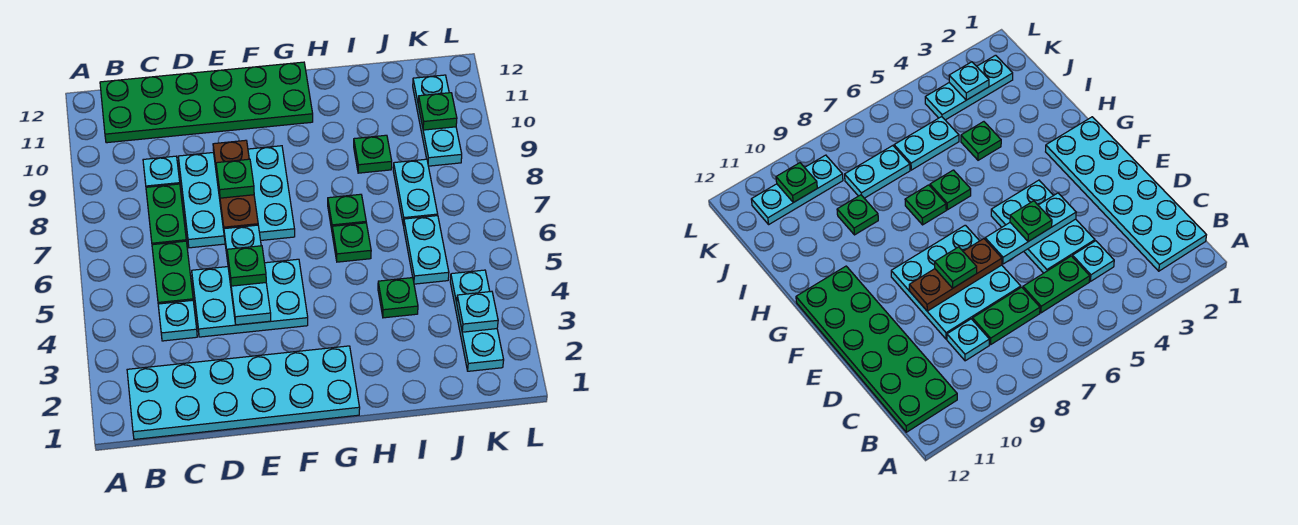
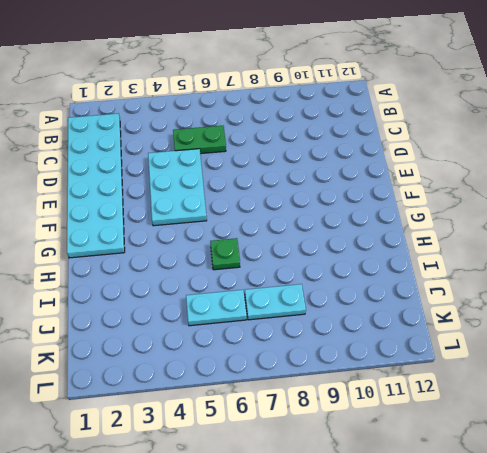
none -> green 2x6 plate [100,62,313,143]
none -> cyan 1x1 plate [158,300,197,341]
none -> green 1x2 plate [146,184,186,245]

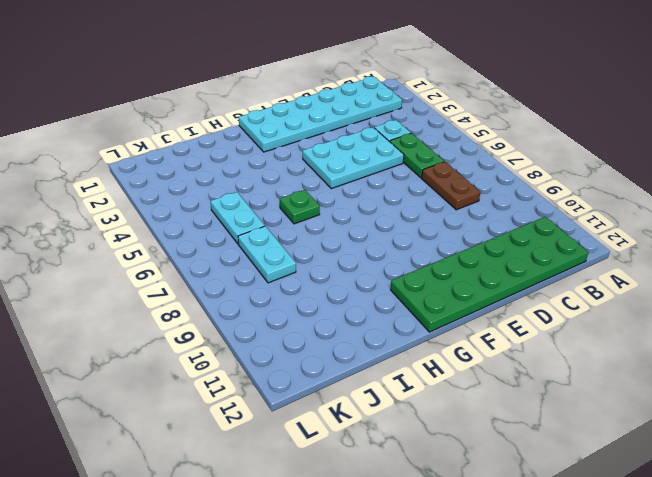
brown 1x2 plate [422,162,480,210] -> green 1x2 plate [146,184,186,245]
none -> cyan 1x1 plate [143,156,180,187]
none -> cyan 3x3 plate [178,146,295,248]
none -> green 1x1 plate [328,194,366,229]

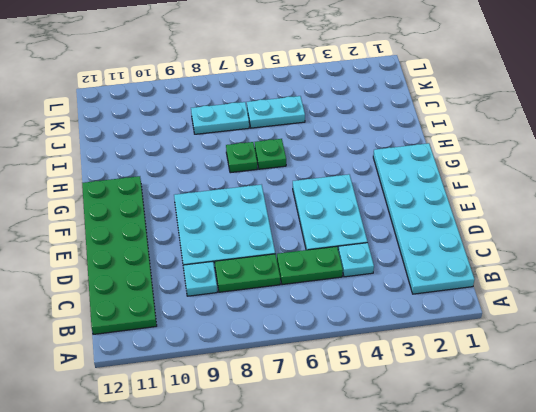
none -> green 1x1 plate [378,278,418,318]
none -> green 1x1 plate [354,135,392,173]
none -> cyan 1x3 plate [450,270,504,371]

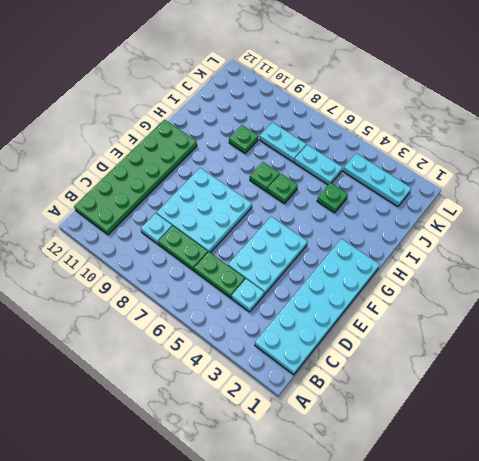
none -> cyan 1x3 plate [413,75,462,166]
none -> cyan 1x3 plate [224,225,271,325]
none -> brown 1x3 plate [213,140,258,230]

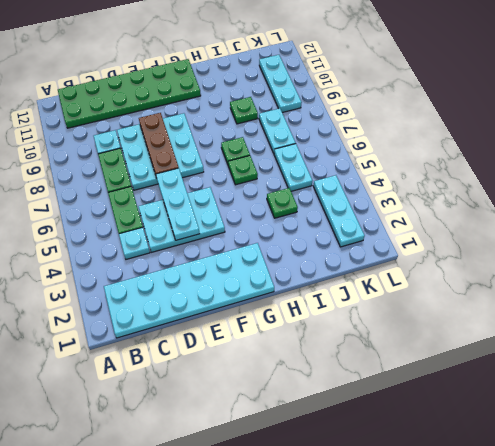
none -> cyan 1x1 plate [457,291,498,332]
none -> green 1x1 plate [418,93,457,130]
none -> green 1x1 plate [227,246,266,286]

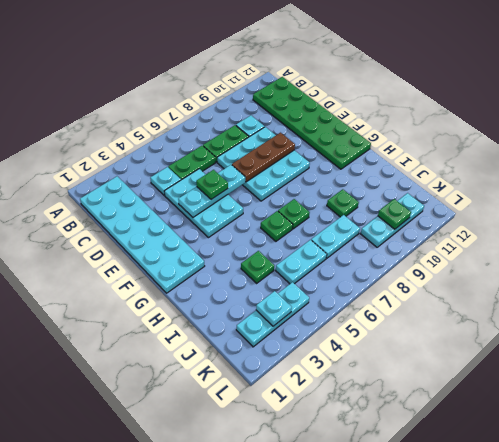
none -> green 1x1 plate [216,159,254,198]

